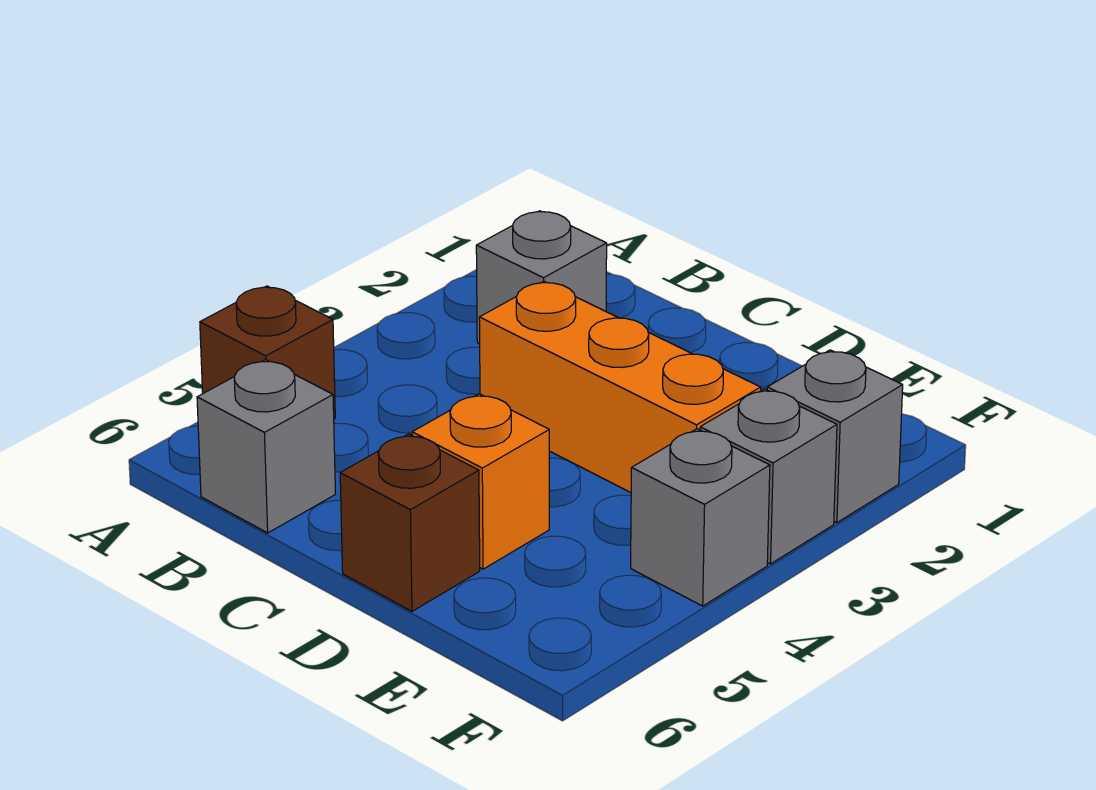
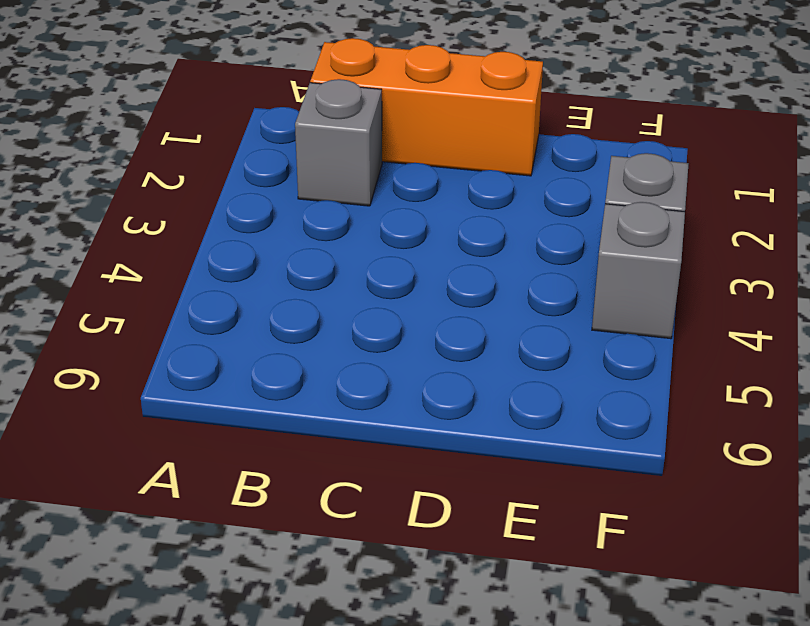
orange 1x3 brick [310,38,543,176] -> orange 1x3 brick moved to [479,281,761,493]
none -> brown 1x1 brick [200,286,335,419]
none -> grey 1x1 brick [197,360,335,533]

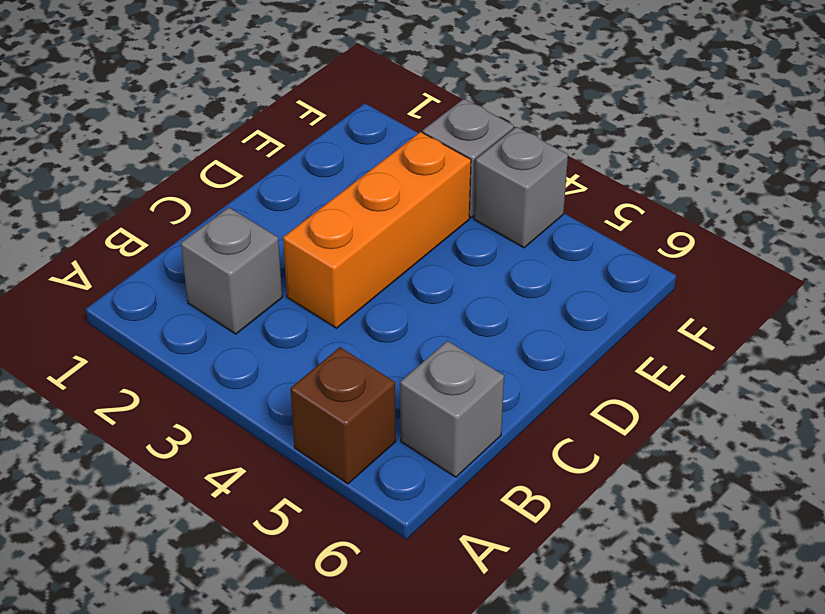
none -> orange 1x1 brick [412,394,549,569]
none -> brown 1x1 brick [340,434,480,611]

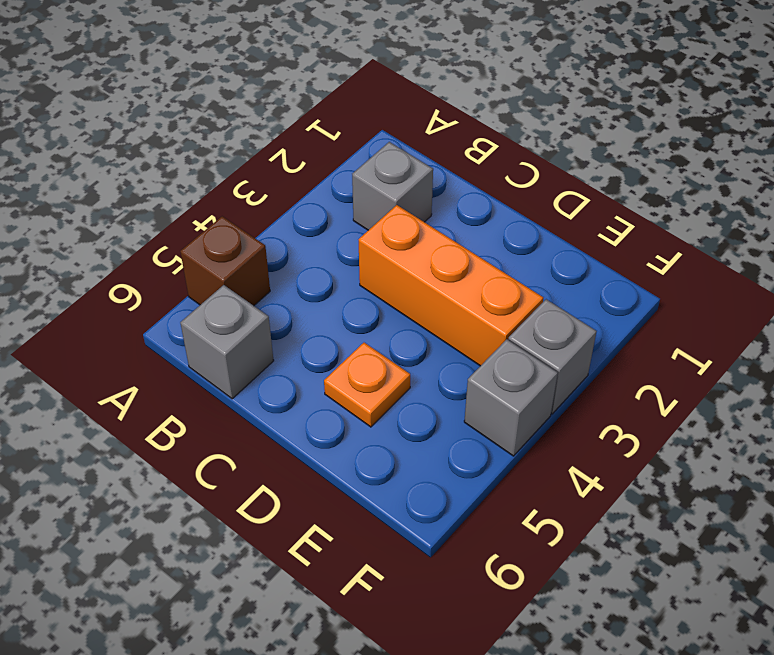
orange 1x1 plate [324,343,410,427] -> orange 1x1 brick [412,394,549,569]
none -> brown 1x1 brick [340,434,480,611]
none -> grey 1x1 brick [767,350,903,523]

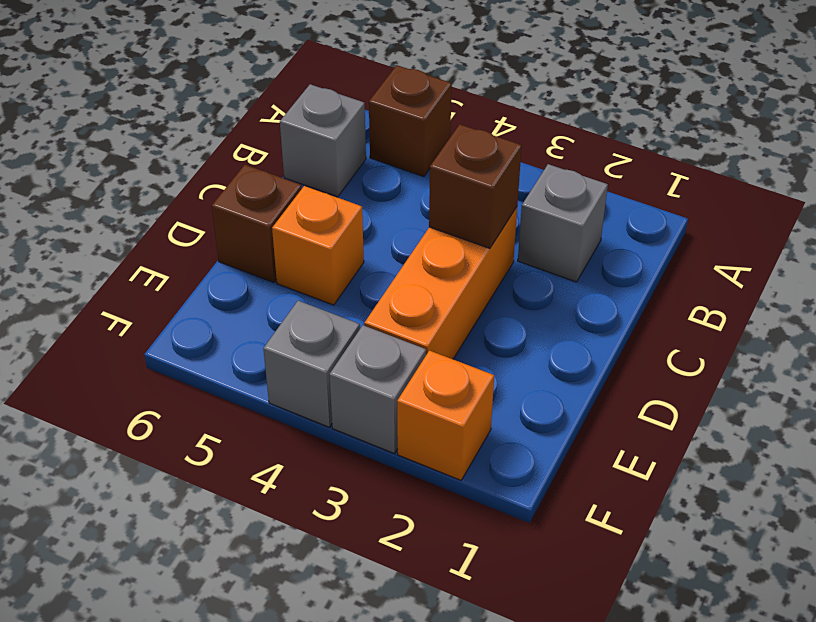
brown 1x1 brick [429,125,522,248] -> none
orange 1x1 brick [397,351,494,480] -> grey 1x1 brick [767,350,903,523]

